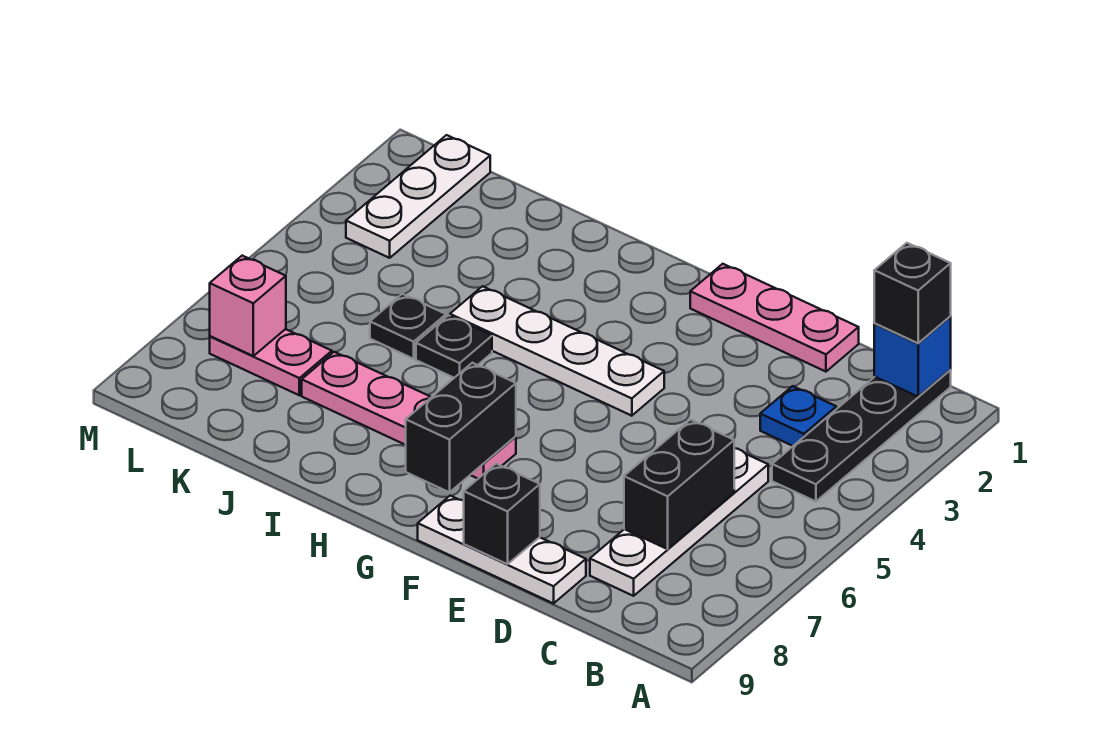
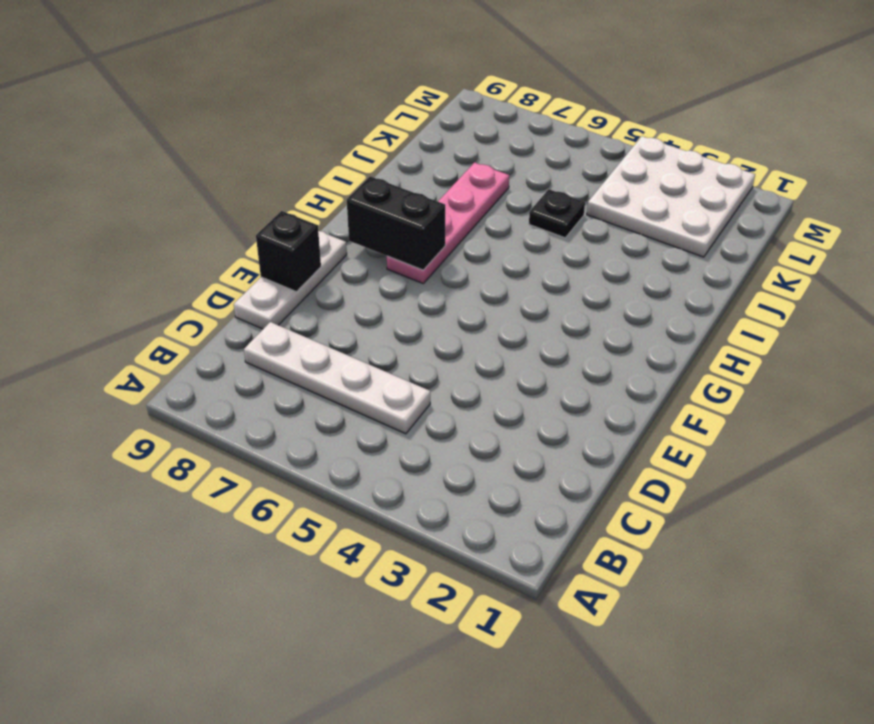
white 3x3 plate [587,136,755,257] -> white 1x3 plate [346,135,490,258]
none -> black 1x4 plate [772,370,951,501]
none -> blue 1x1 plate [760,386,836,446]
none -> pink 1x3 plate [690,264,859,372]

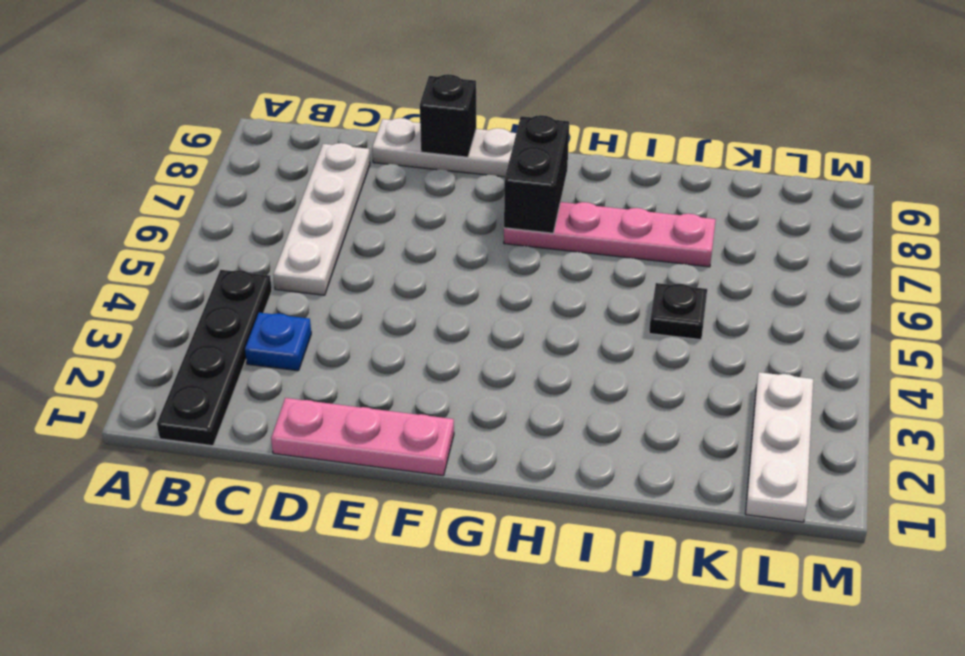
none -> white 1x4 plate [450,286,664,416]
none -> black 1x1 plate [416,315,492,378]
none -> pink 1x2 plate [210,329,332,395]

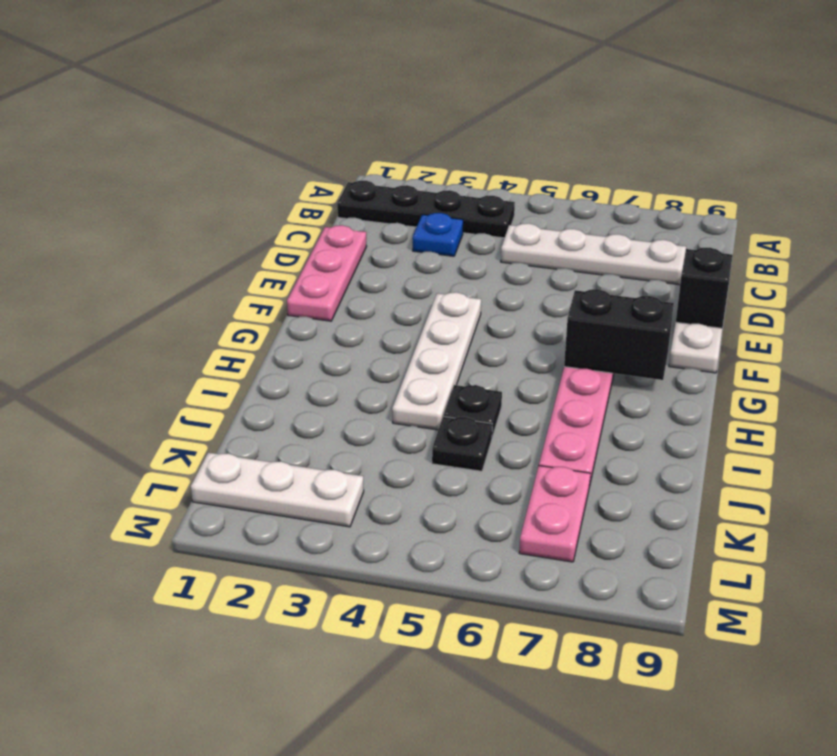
none -> blue 1x1 brick [874,317,951,397]
none -> black 1x2 brick [624,420,734,549]
none -> pink 1x1 brick [210,256,286,356]

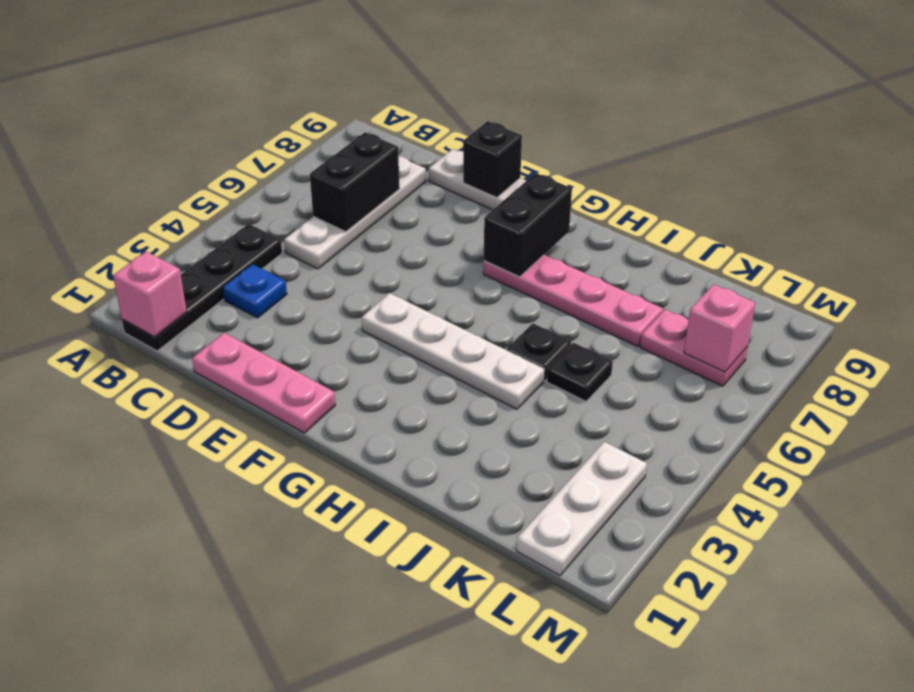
pink 1x1 brick [113,251,187,337] -> blue 1x1 brick [874,317,951,397]
none -> black 1x1 brick [874,243,951,343]

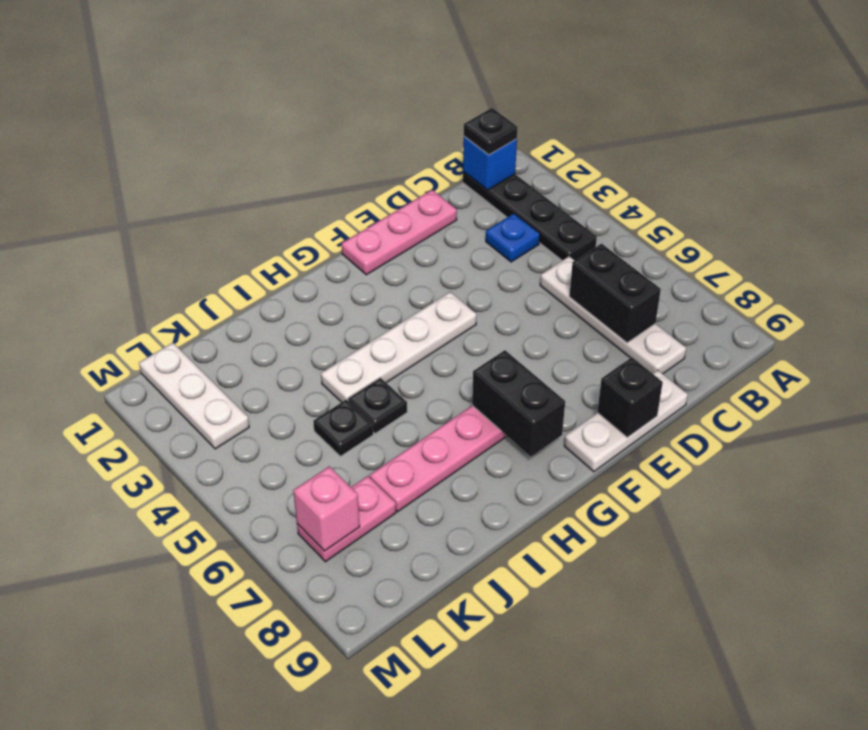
black 1x1 plate [464,108,518,155] -> black 1x1 brick [874,243,951,343]

